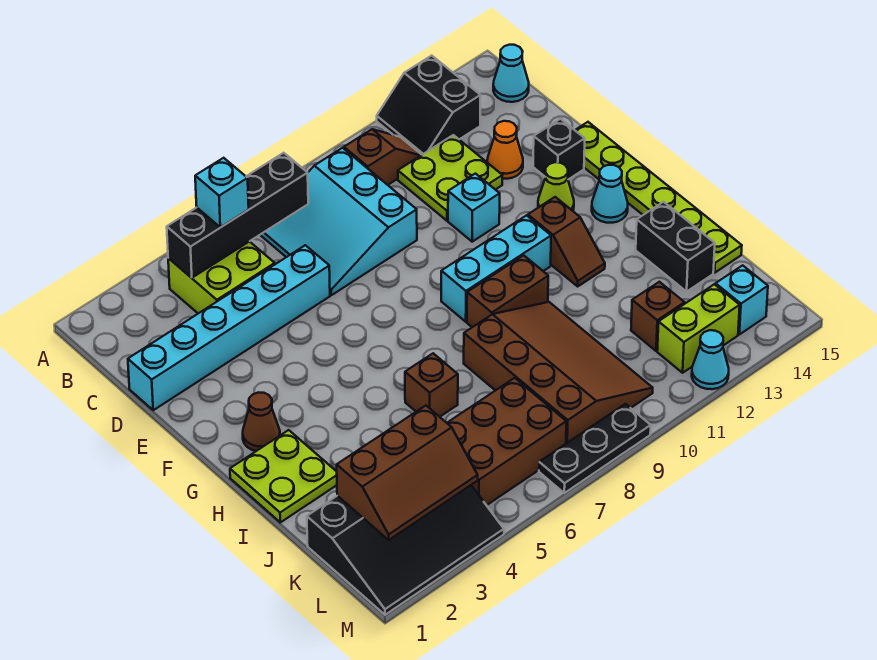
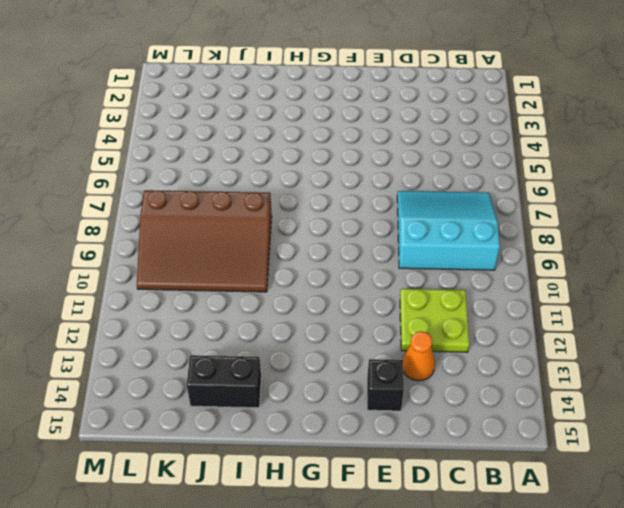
none -> black 2x2 slope [377,56,481,155]
none -> lime 2x2 brick [168,241,275,313]
none -> brown 1x2 slope [344,129,422,185]
none -> cyan 1x1 cone [493,45,529,102]

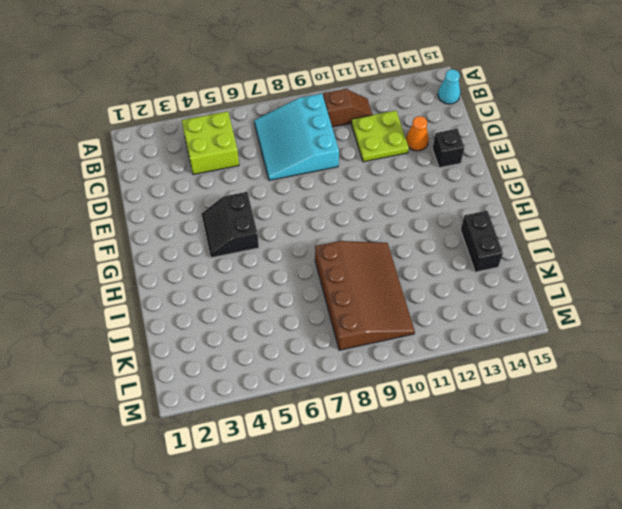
black 2x2 slope [201,192,259,258] -> black 2x2 slope moved to [377,56,481,155]
none -> cyan 1x6 brick [128,245,330,410]
none -> cyan 1x1 brick [448,174,500,242]
none -> lime 1x6 plate [575,122,742,273]
none -> lime 1x1 cone [538,162,574,211]

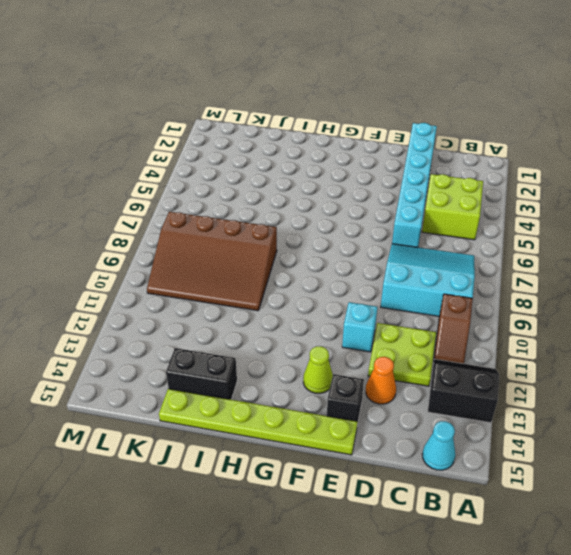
none -> brown 1x1 cone [243,392,280,451]
none -> cyan 1x3 brick [441,215,551,322]
none -> brown 1x2 slope [528,197,605,286]
none -> cyan 1x1 cone [592,165,628,223]

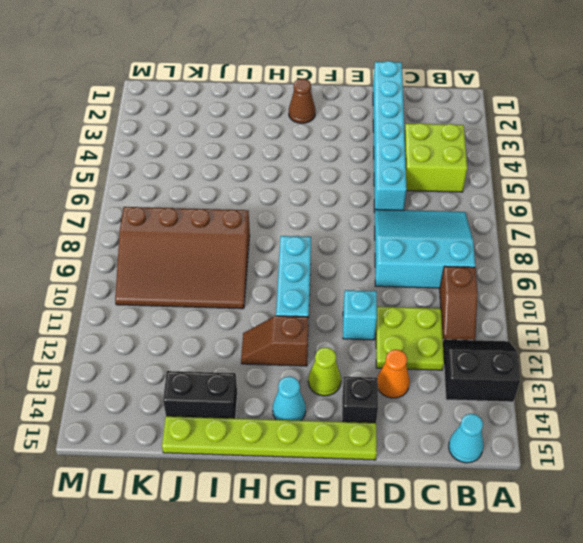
none -> lime 2x2 plate [230,430,337,522]
none -> brown 1x2 brick [467,255,548,327]
none -> brown 1x1 brick [405,353,458,417]
none -> black 3x4 slope [307,485,504,615]

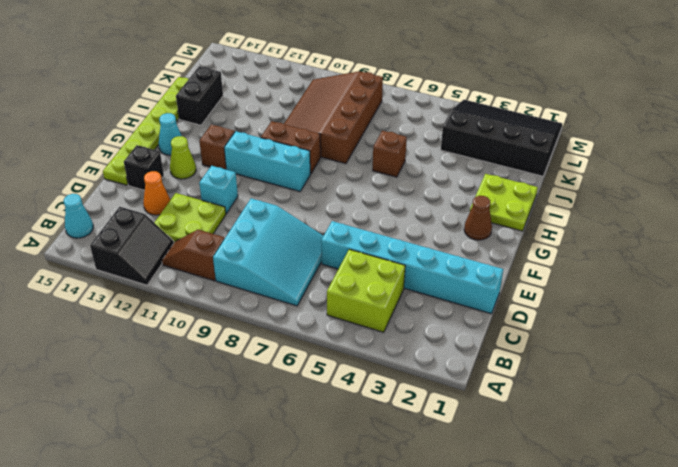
none -> brown 2x3 brick [447,378,566,505]
none -> brown 1x1 brick [631,282,685,351]
none -> lime 1x2 brick [657,284,740,373]
none -> cyan 1x1 brick [716,265,768,334]

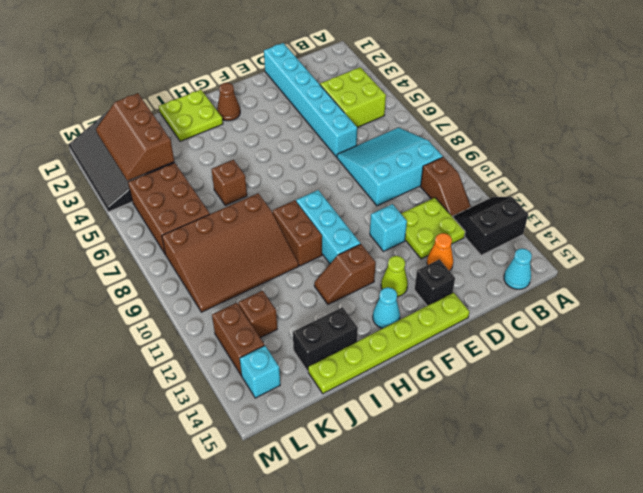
brown 1x2 brick [212,303,265,376] -> lime 1x2 brick [657,284,740,373]
none -> black 1x3 plate [539,404,651,493]
none -> cyan 1x1 cone [692,330,729,389]
none -> black 1x4 brick [167,153,308,278]
none -> cyan 1x1 brick [195,158,249,227]

